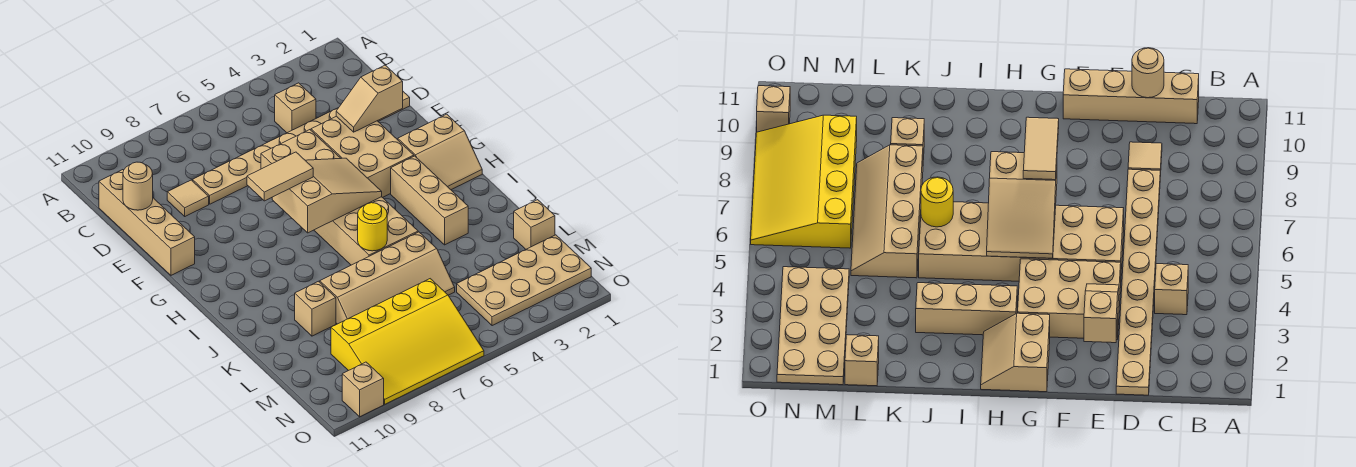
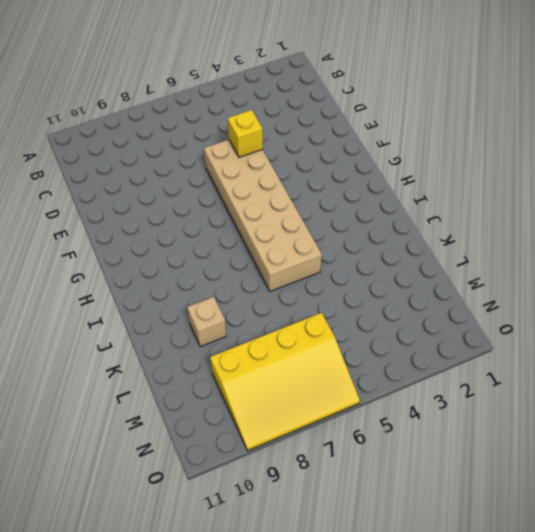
yellow 1x1 brick [228,110,263,157] -> none
none -> tan 1x1 brick [275,83,316,133]
none -> tan 1x4 brick [99,170,195,275]
none -> tan 1x8 plate [193,92,410,204]

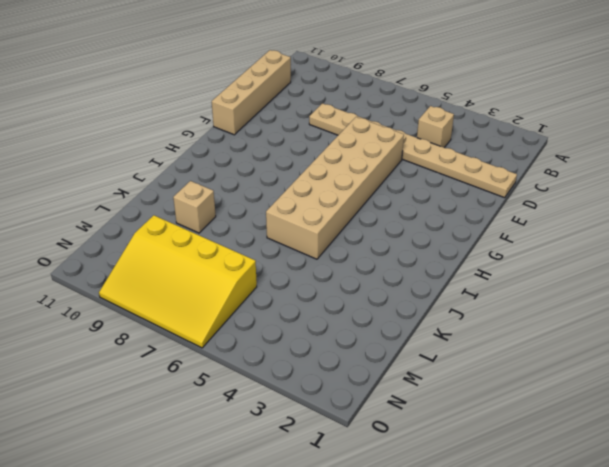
none -> tan 1x1 tile [167,180,209,216]
none -> tan 2x3 brick [311,116,414,198]
none -> tan 2x2 slope [398,114,482,190]

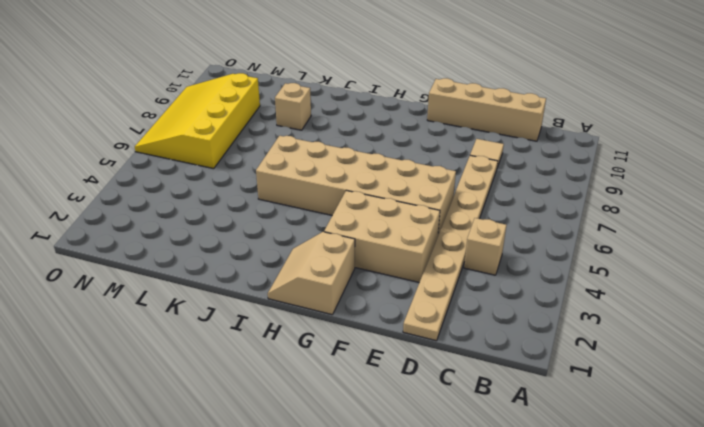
none -> tan 1x3 brick [391,156,468,245]
none -> tan 2x4 slope [320,232,455,324]
none -> tan 1x1 brick [514,200,555,249]

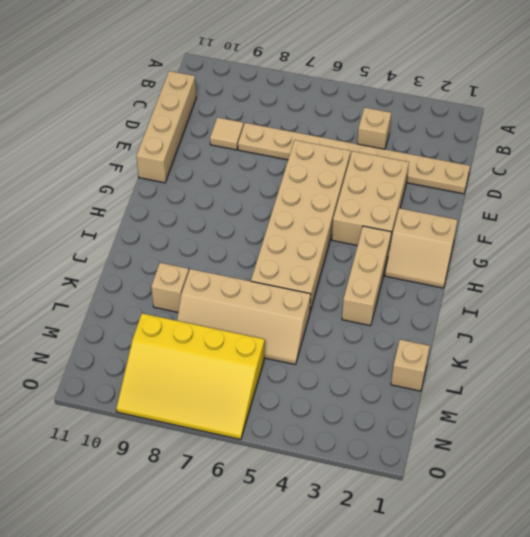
none -> tan 2x4 plate [457,235,591,326]
none -> tan 1x1 brick [342,362,384,417]
none -> tan 1x1 round brick [123,162,153,210]

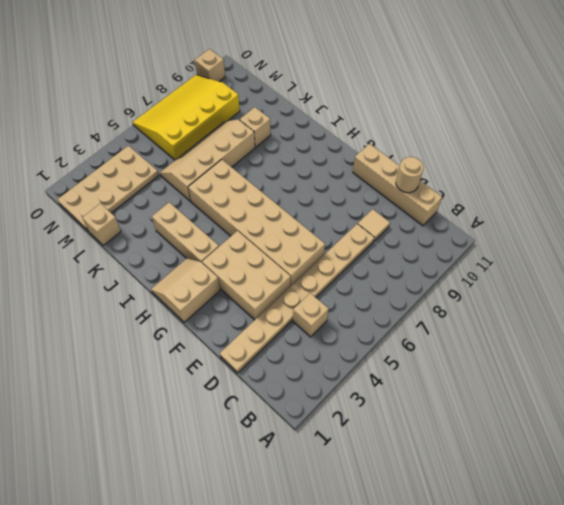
none -> tan 1x2 slope [336,65,403,132]
none -> tan 2x3 slope [272,158,382,233]
none -> yellow 1x1 round brick [358,203,387,251]

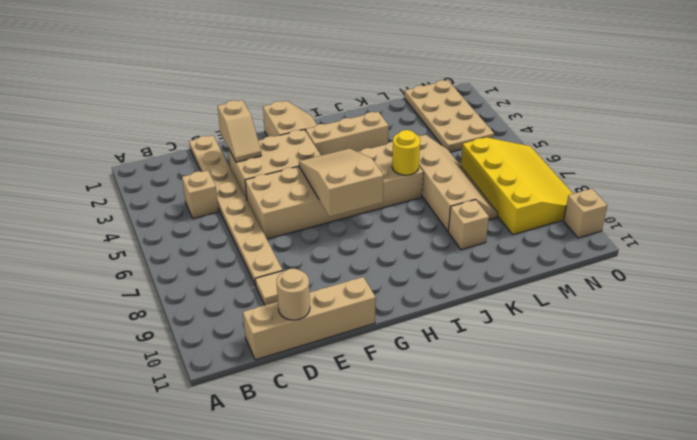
none -> tan 1x1 brick [514,200,555,249]
none -> tan 1x2 tile [247,152,313,201]

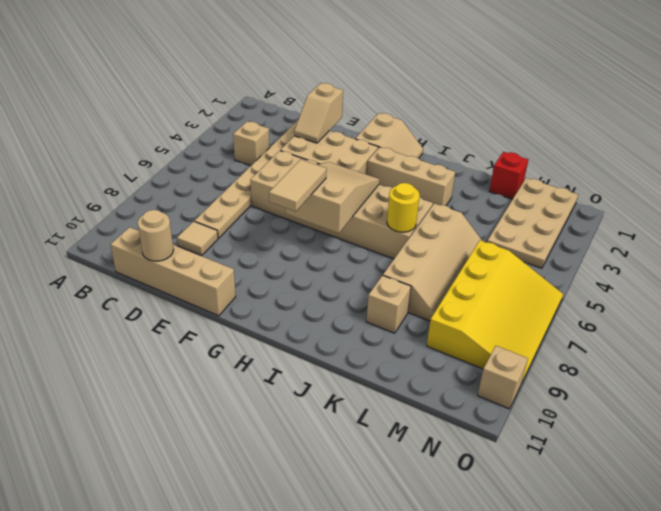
red 1x1 brick [489,152,528,199] -> tan 1x1 brick [514,200,555,249]

